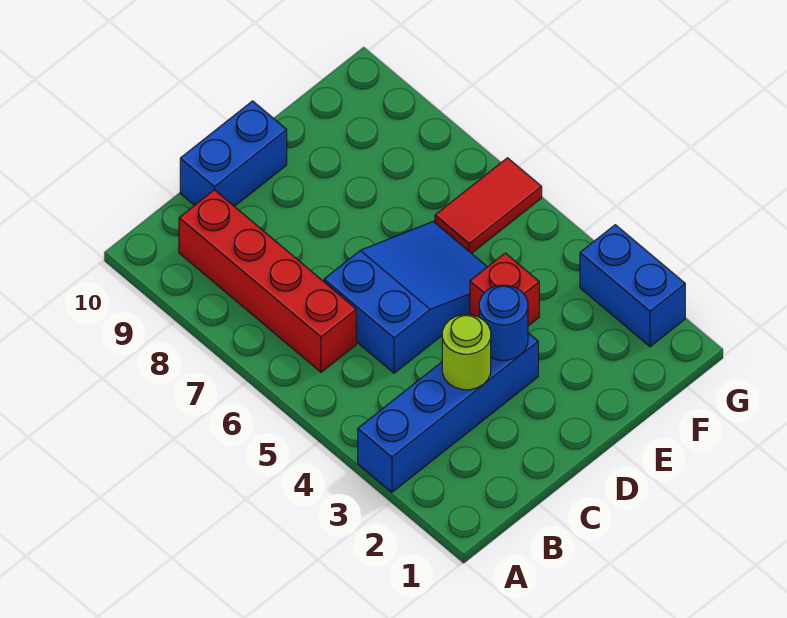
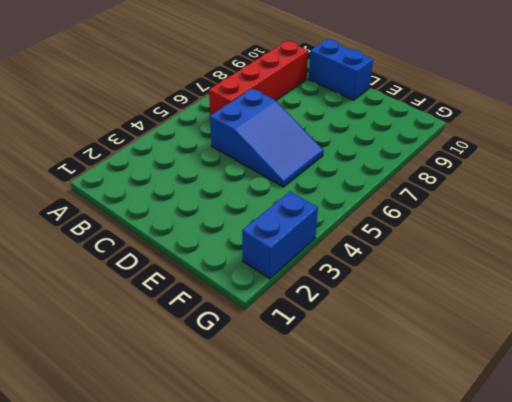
none -> blue 1x4 brick [358,333,538,492]
none -> red 1x1 brick [470,253,539,326]

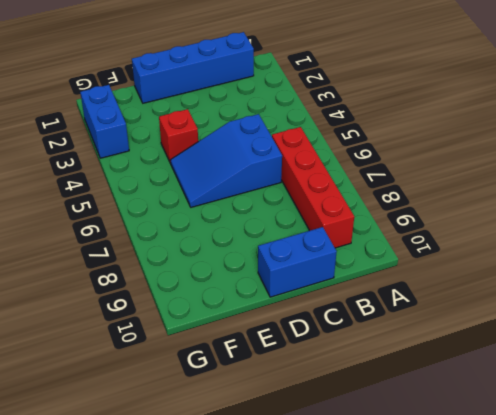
blue 1x4 brick [132,32,254,103] -> blue 1x4 brick moved to [358,333,538,492]
none -> red 1x2 tile [435,158,542,253]
none -> lime 1x1 round brick [442,315,491,390]

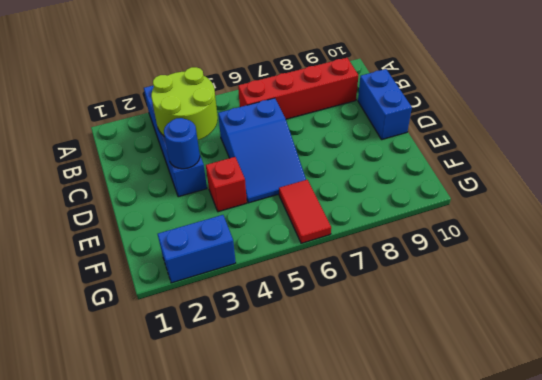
lime 2x2 round brick [151,67,218,140] -> lime 1x1 round brick [442,315,491,390]

